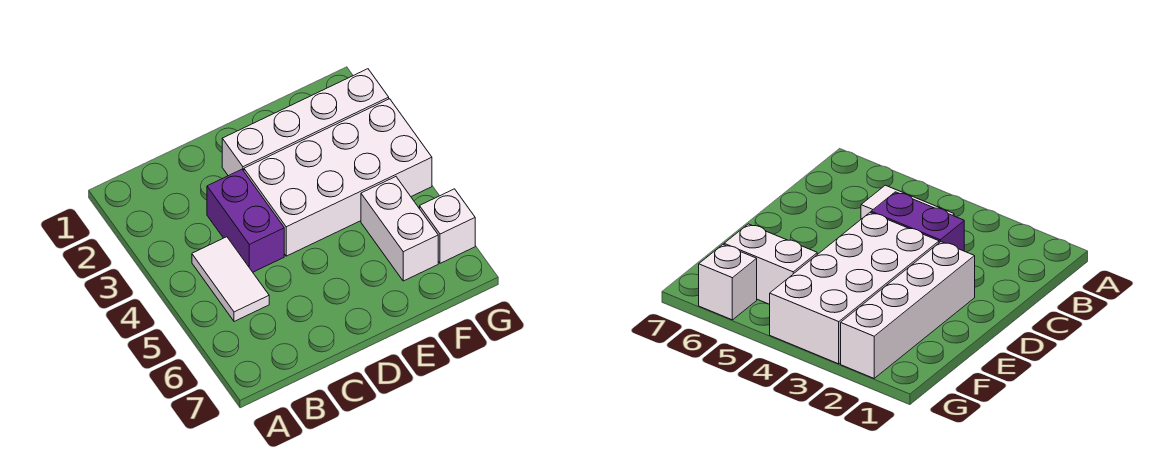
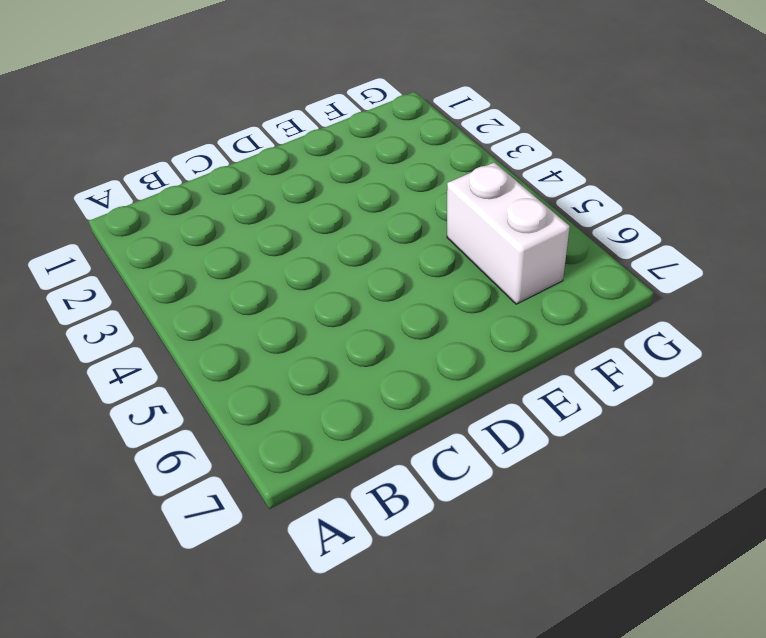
none -> white 1x2 tile [192,237,269,322]
none -> purple 1x2 brick [207,169,284,272]

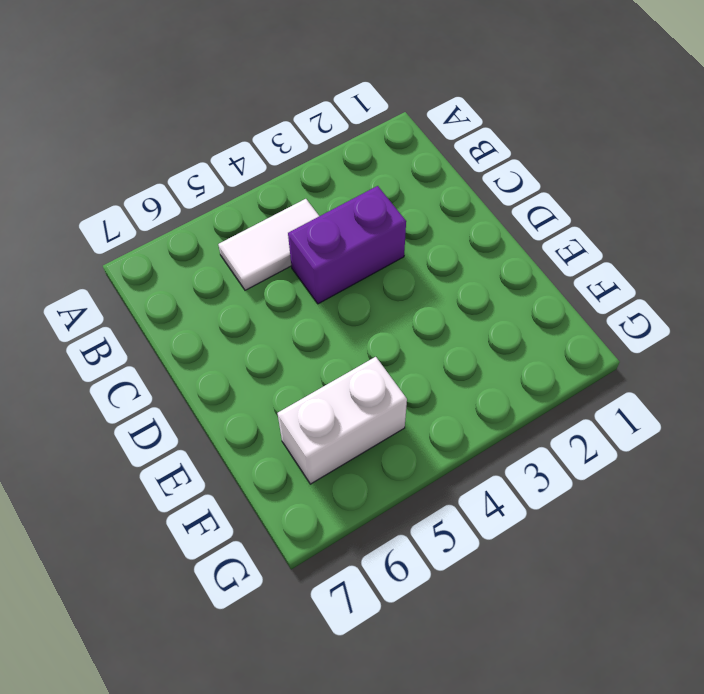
none -> white 1x4 brick [222,69,389,176]
none -> white 2x4 brick [244,99,432,256]

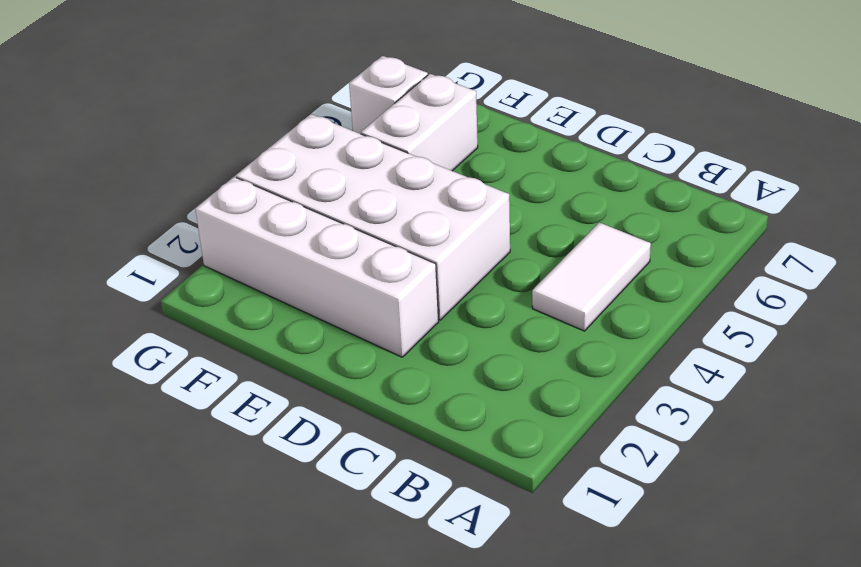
none -> purple 1x2 brick [207,169,284,272]

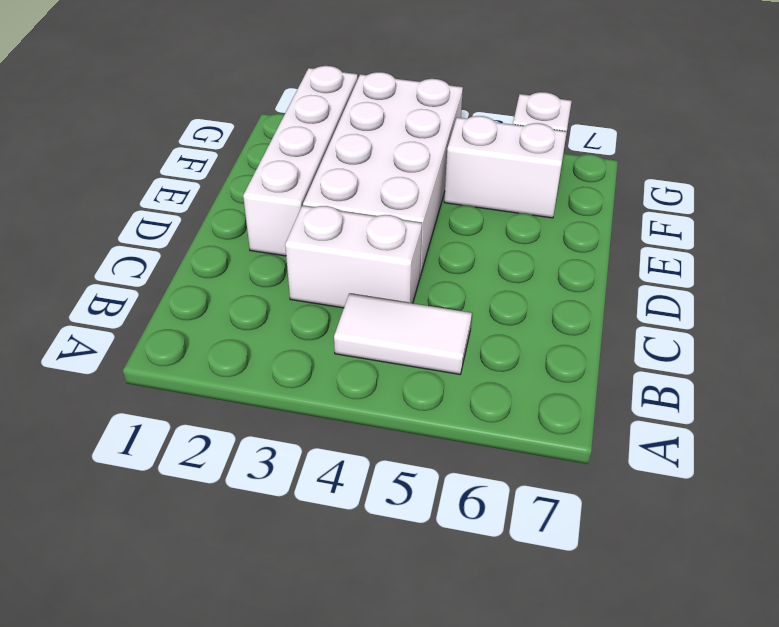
white 1x2 brick [285,206,422,308] -> purple 1x2 brick [207,169,284,272]

